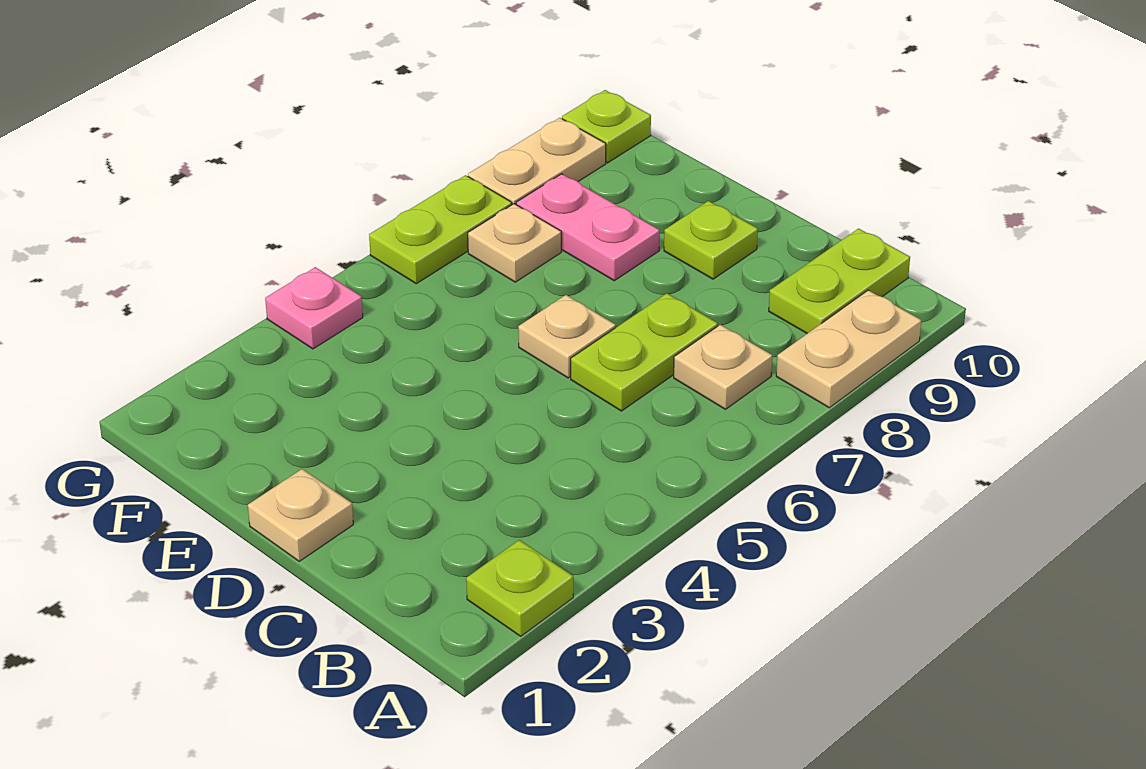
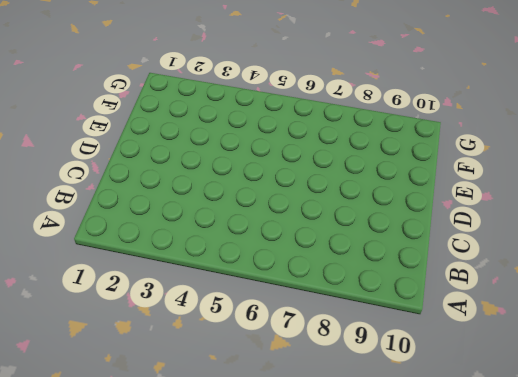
none -> lime 1x1 plate [466,540,573,636]
none -> tan 1x2 plate [776,290,921,408]
none -> tan 1x1 plate [674,325,772,409]

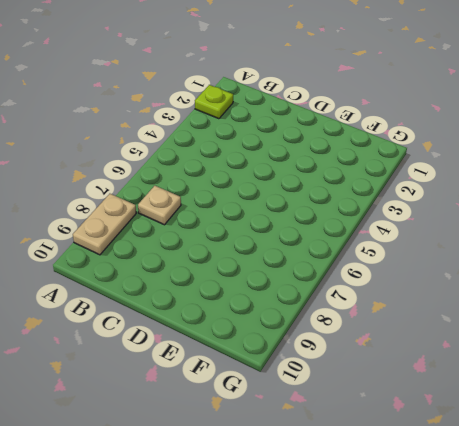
none -> lime 1x2 plate [769,229,910,333]
none -> lime 1x2 plate [571,293,718,411]
none -> tan 1x1 plate [248,469,353,561]

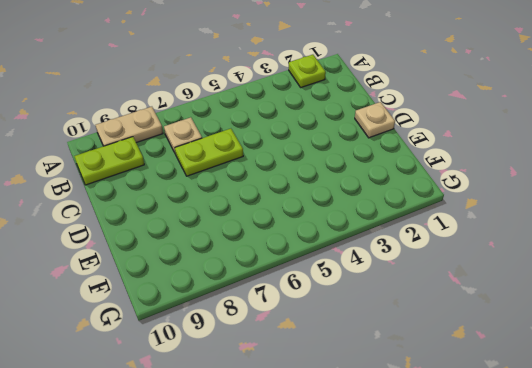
none -> tan 1x1 plate [518,295,616,378]
none -> lime 1x1 plate [664,201,758,279]
none -> pink 1x2 plate [516,174,660,281]

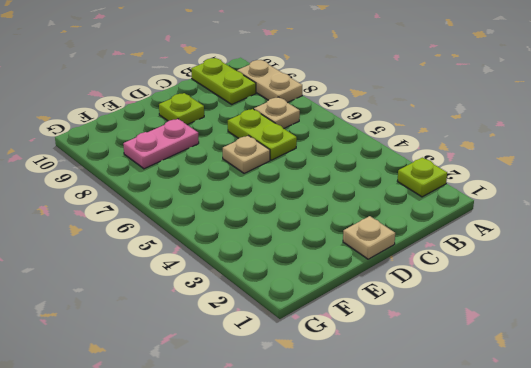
none -> tan 1x1 plate [468,204,561,282]
none -> pink 1x1 plate [265,267,363,349]
none -> lime 1x2 plate [369,175,512,284]

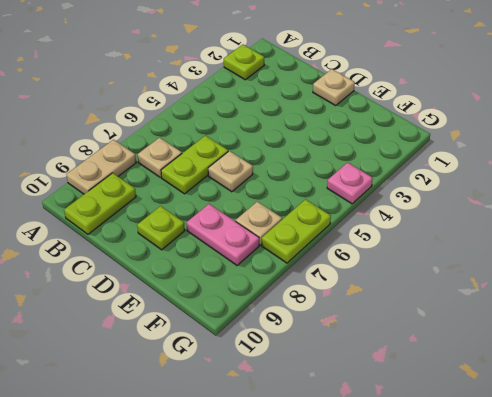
none -> tan 1x2 plate [468,118,606,205]
none -> lime 1x1 plate [562,90,651,163]

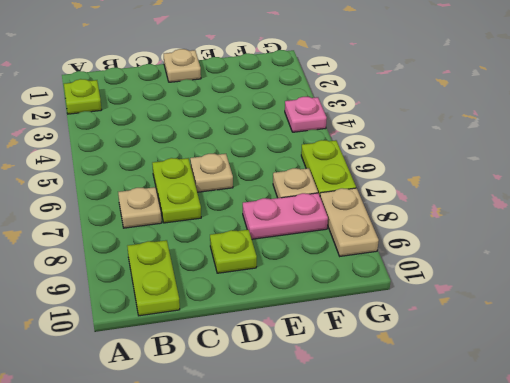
none -> tan 1x2 plate [776,290,921,408]
none -> lime 1x1 plate [562,90,651,163]

